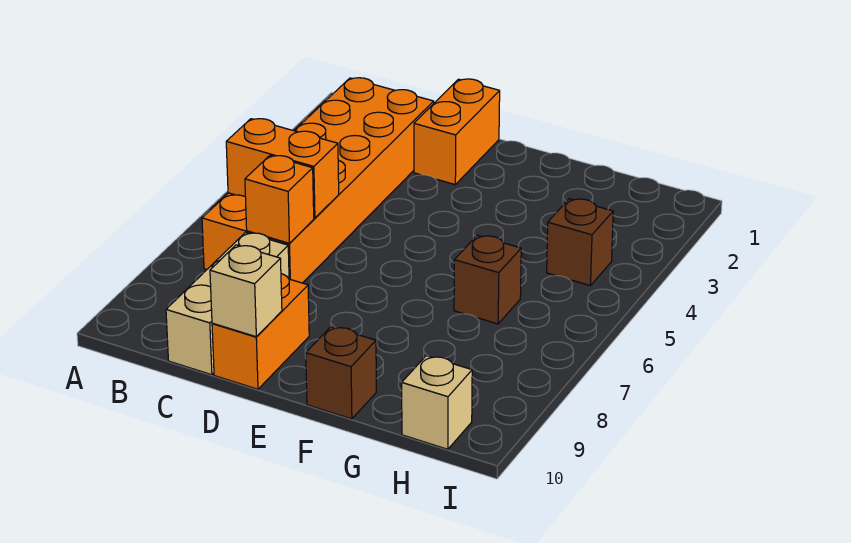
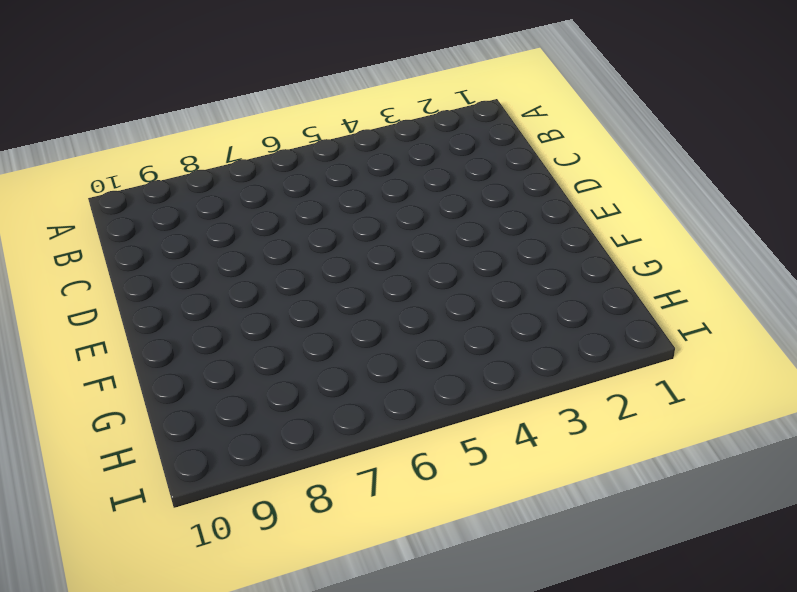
none -> orange 2x6 brick [202,78,434,283]
none -> tan 1x3 brick [166,233,289,375]

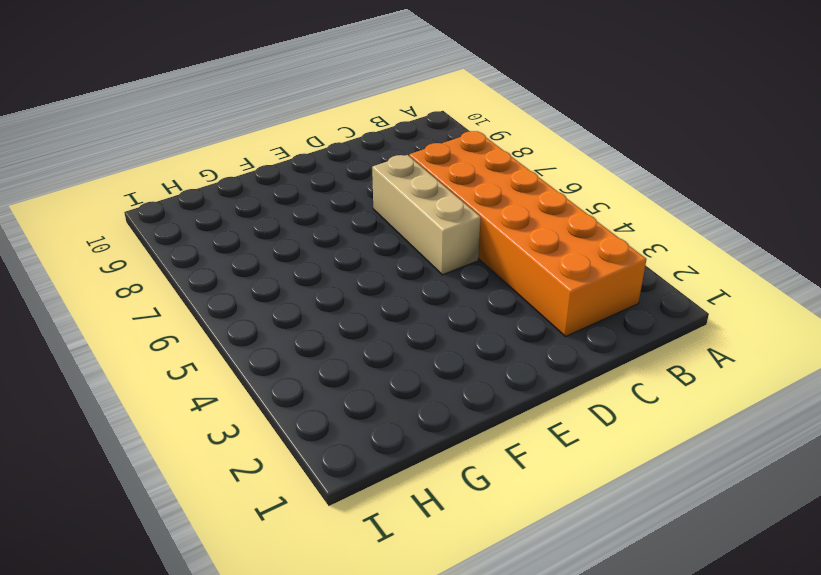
tan 1x3 brick [372,155,481,275] -> tan 1x3 brick moved to [166,233,289,375]
none -> orange 1x2 brick [414,79,500,184]
none -> orange 1x2 brick [212,274,309,389]

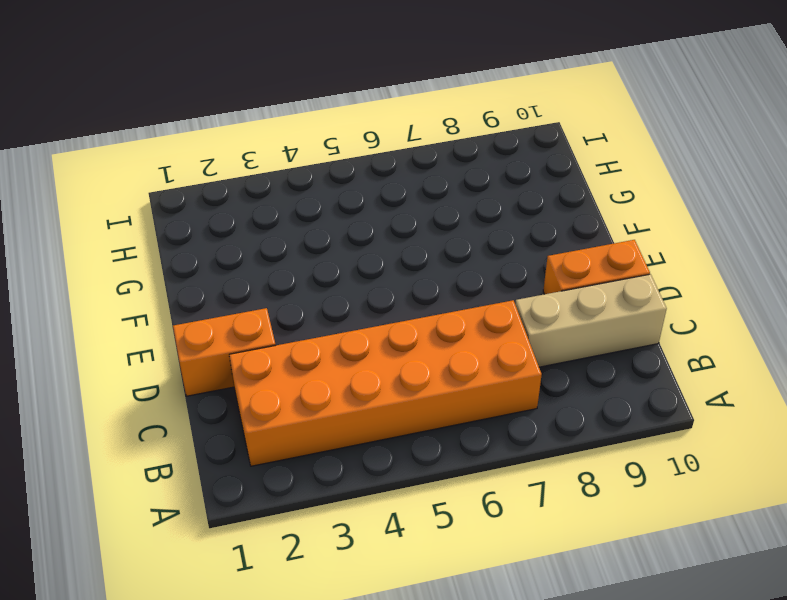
none -> brown 1x1 brick [306,327,376,419]
none -> brown 1x1 brick [454,235,521,324]

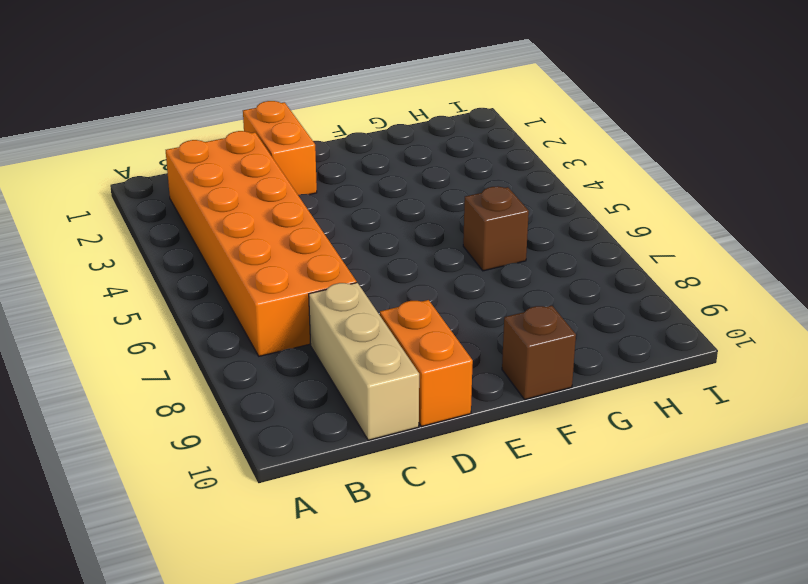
none -> brown 1x1 brick [547,199,613,286]
none -> tan 1x1 brick [402,356,472,449]

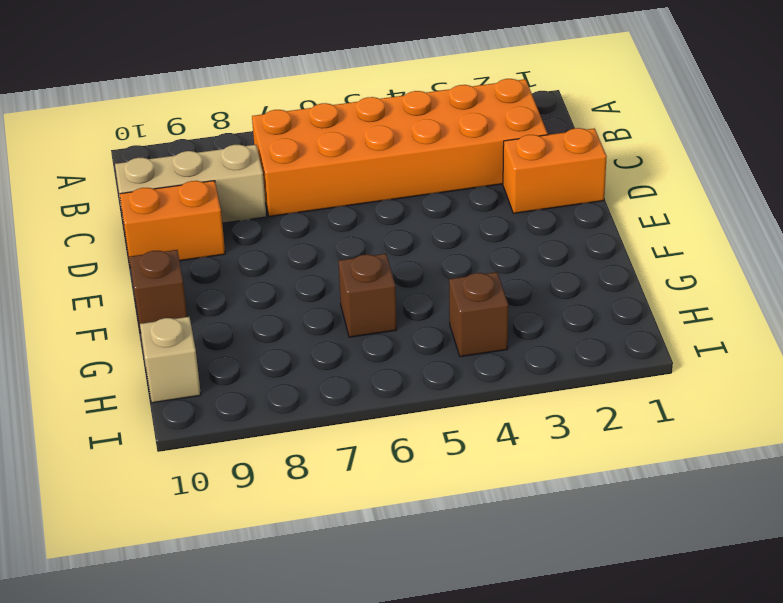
none -> orange 1x2 brick [226,119,339,218]
none -> orange 1x1 brick [245,156,314,243]

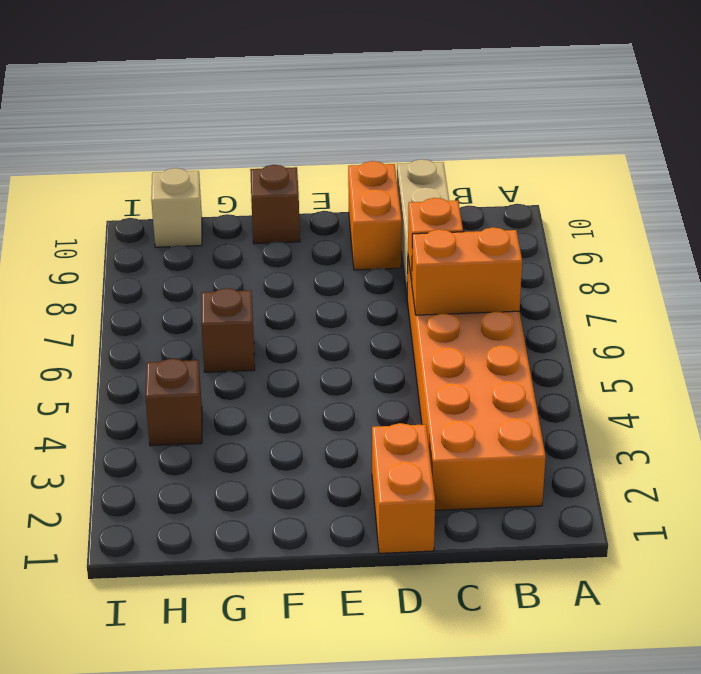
none -> tan 1x1 brick [210,245,282,337]

